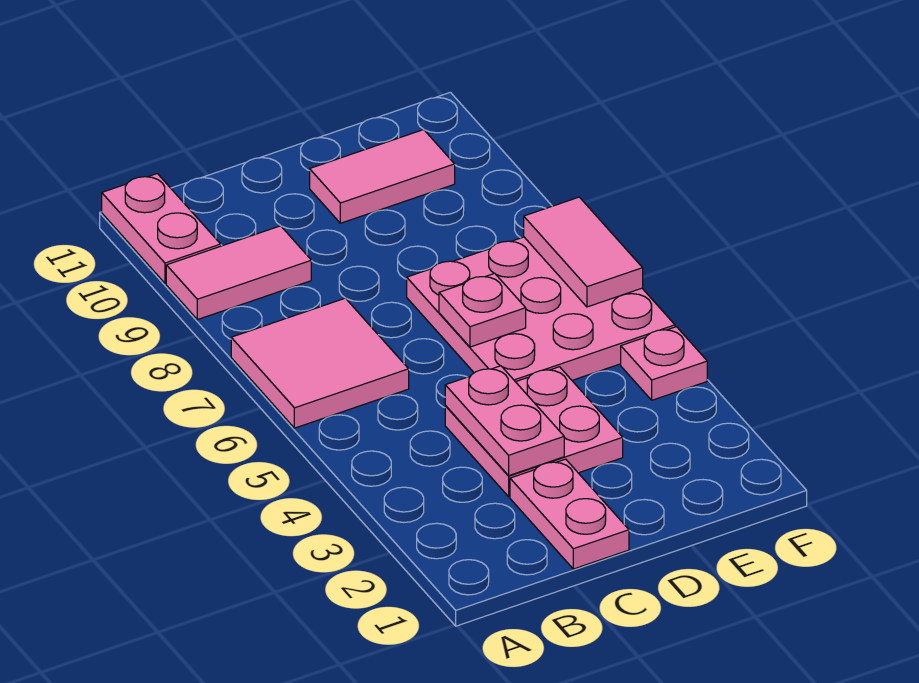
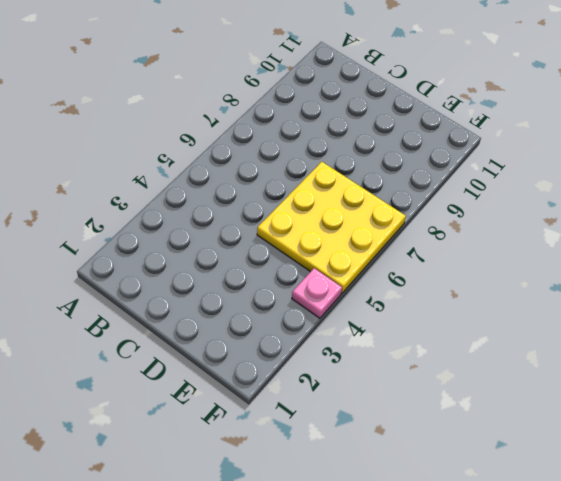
yellow 3x3 plate [257,162,406,293] -> pink 3x3 plate [407,237,675,382]
none -> pink 2x2 tile [231,298,409,428]
none -> pink 1x2 tile [166,226,311,320]

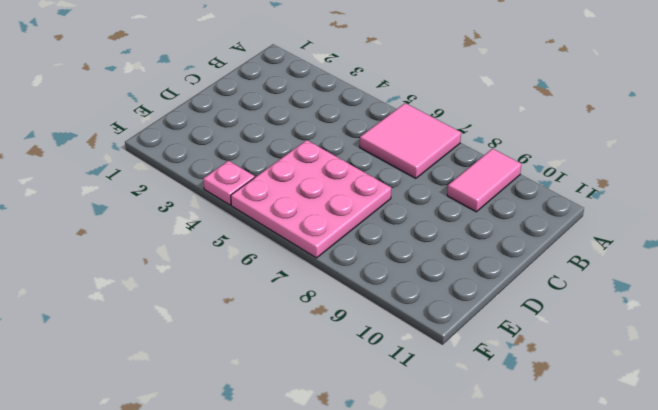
none -> pink 1x2 plate [102,174,221,283]
none -> pink 1x2 plate [510,459,629,569]

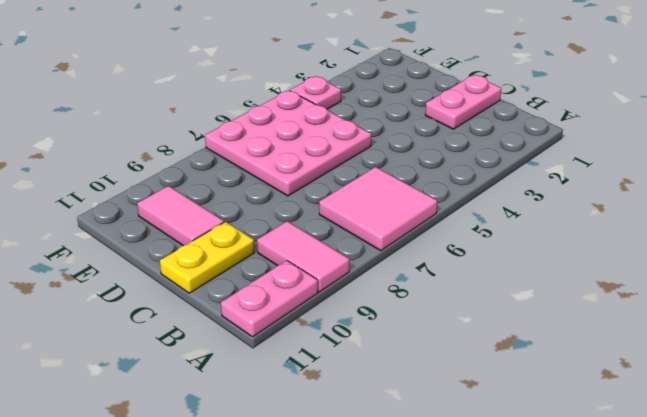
yellow 1x2 plate [160,222,255,293] -> none
none -> pink 2x2 plate [445,367,623,496]
none -> pink 1x2 plate [445,366,564,475]

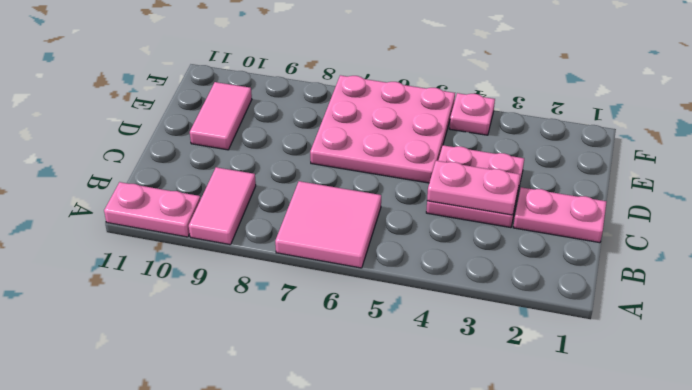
none -> pink 1x1 plate [439,273,526,347]
none -> pink 1x2 tile [524,197,643,307]

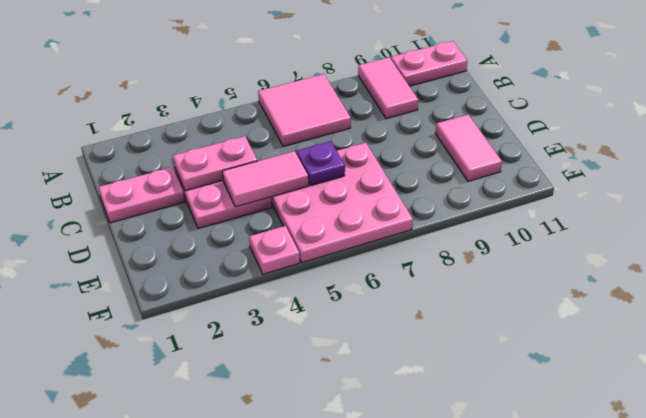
pink 1x2 tile [222,151,308,207] -> pink 1x2 tile moved to [524,197,643,307]
purple 1x1 plate [297,141,345,186] -> pink 1x1 plate [439,273,526,347]

